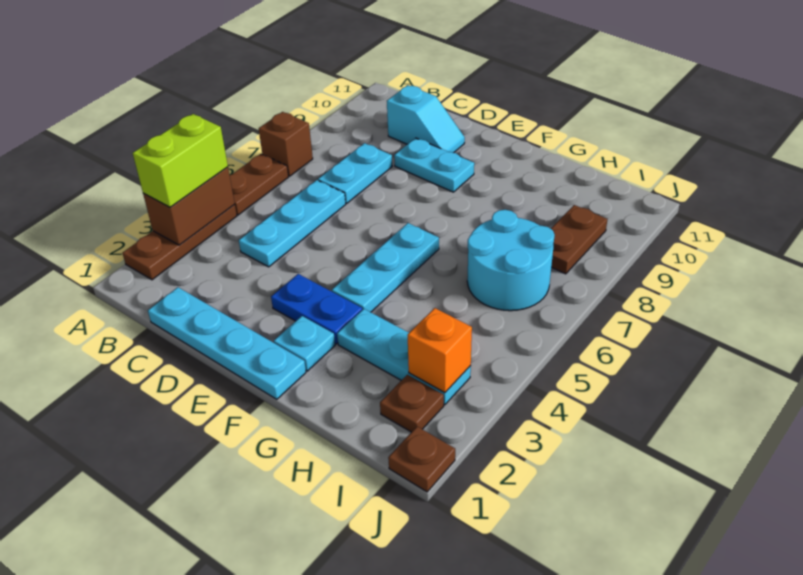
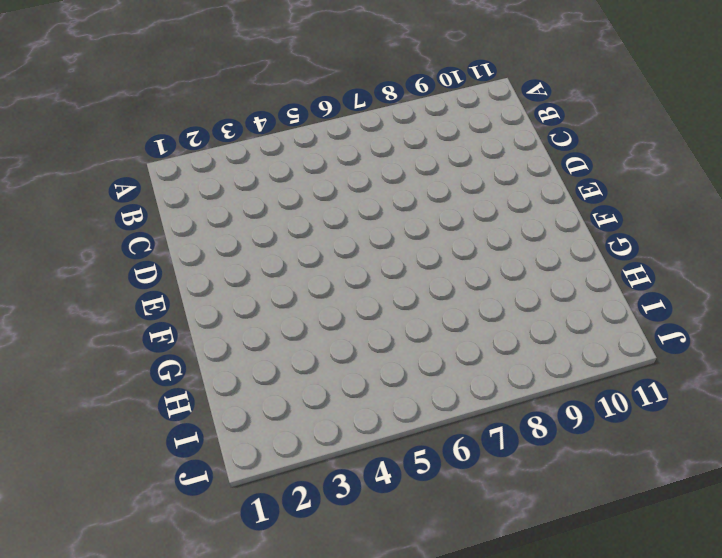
none -> brown 1x3 plate [123,205,237,280]
none -> brown 1x2 plate [230,154,288,215]
none -> brown 1x1 brick [259,112,313,176]

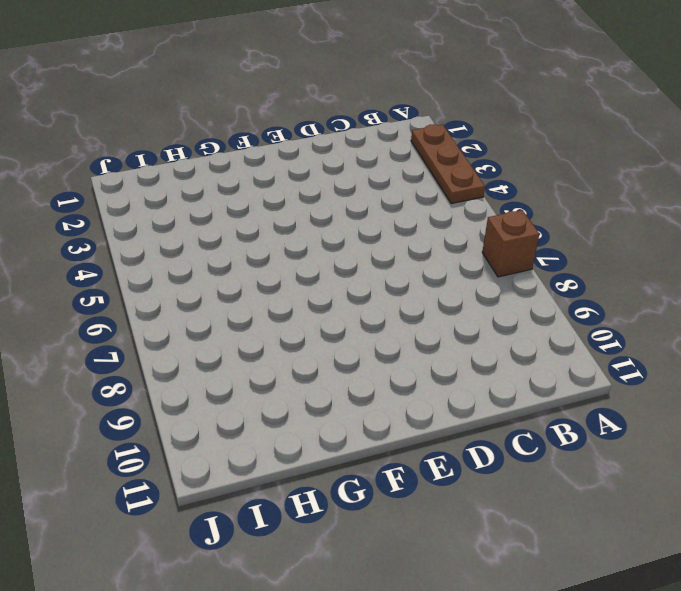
none -> brown 1x2 plate [230,154,288,215]
none -> cyan 1x4 plate [148,287,306,399]
none -> cyan 1x3 plate [239,180,346,267]

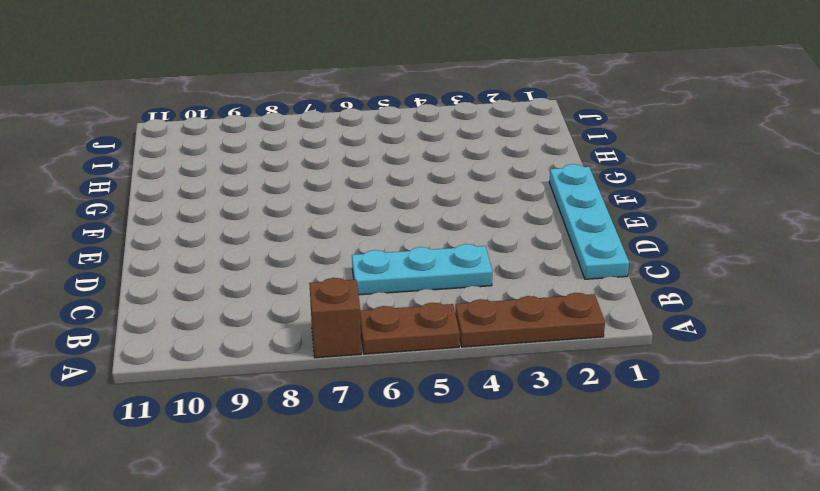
none -> cyan 1x2 plate [318,143,392,203]
none -> cyan 1x2 slope [387,85,465,153]
none -> cyan 1x2 plate [394,138,474,192]

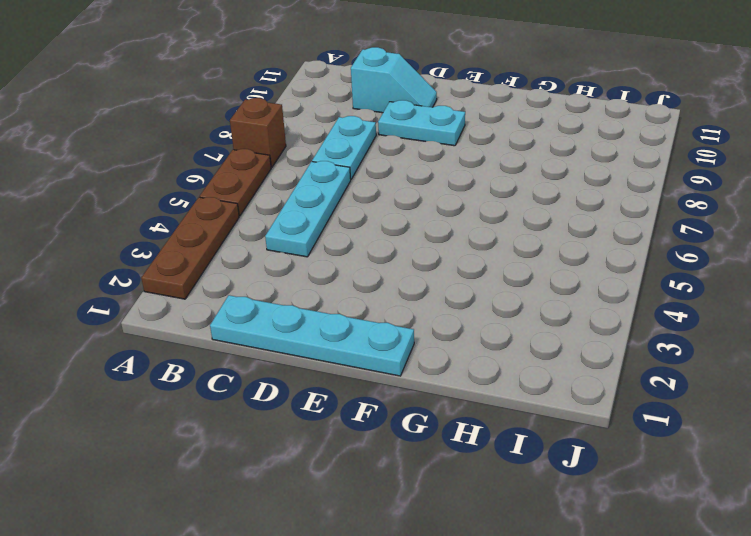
none -> blue 1x2 plate [271,274,362,344]
none -> cyan 1x1 plate [274,316,335,371]
none -> cyan 1x3 plate [332,223,439,312]

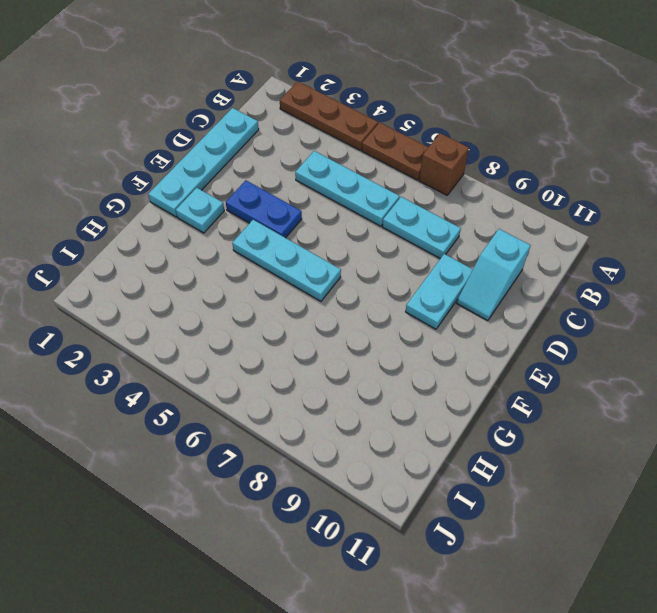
blue 1x2 plate [226,180,302,238] -> blue 1x2 plate turned to [271,274,362,344]
none -> cyan 1x3 plate [337,309,471,405]
none -> cyan 2x2 round brick [467,210,554,311]
none -> brown 1x1 plate [380,375,444,432]

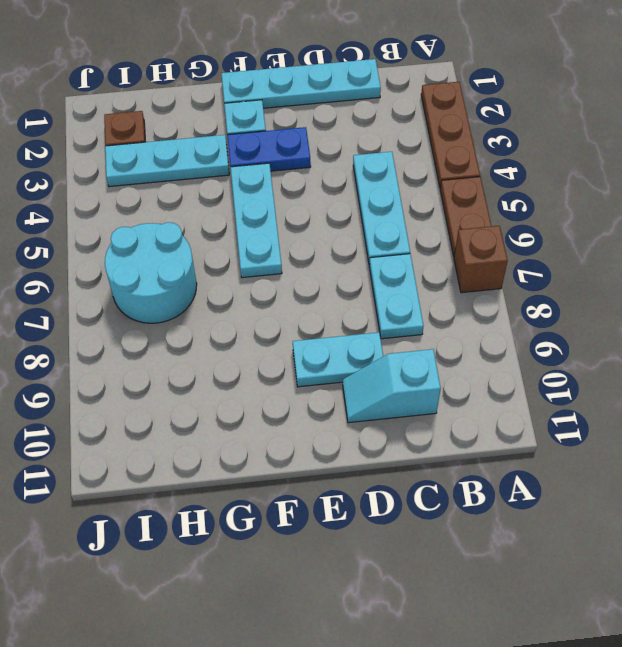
none -> brown 1x2 plate [551,205,607,274]
none -> brown 1x1 plate [388,427,455,492]
none -> brown 1x2 brick [143,167,235,245]

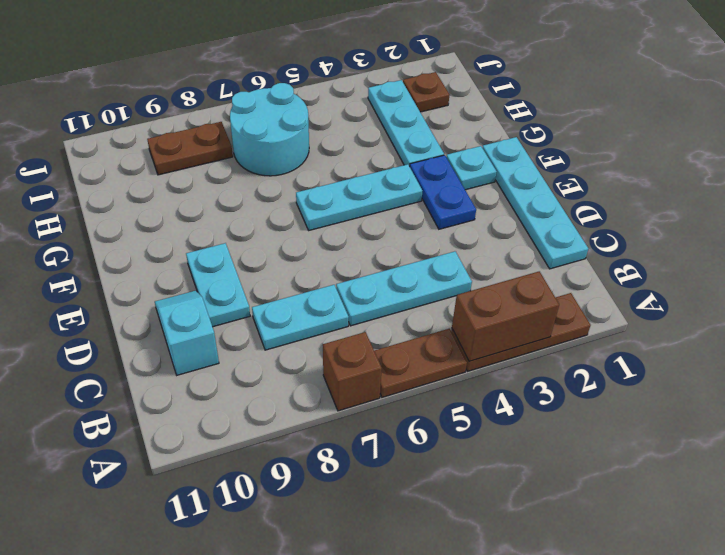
none -> brown 1x1 plate [388,427,455,492]
none -> orange 1x1 brick [408,308,472,393]
none -> lime 1x2 brick [133,114,228,207]

